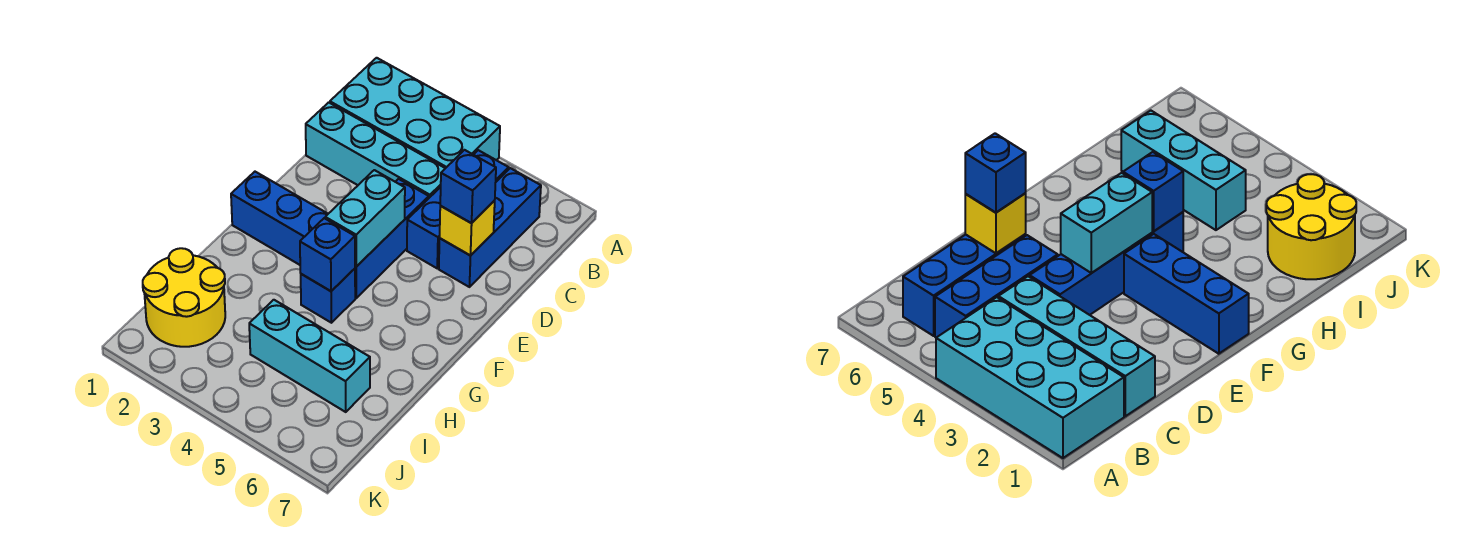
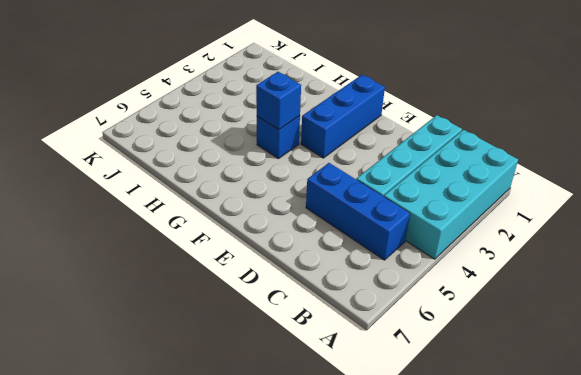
none -> blue 1x3 brick [439,168,541,287]
none -> blue 1x3 brick [355,179,429,298]
none -> yellow 2x2 round brick [143,248,225,347]

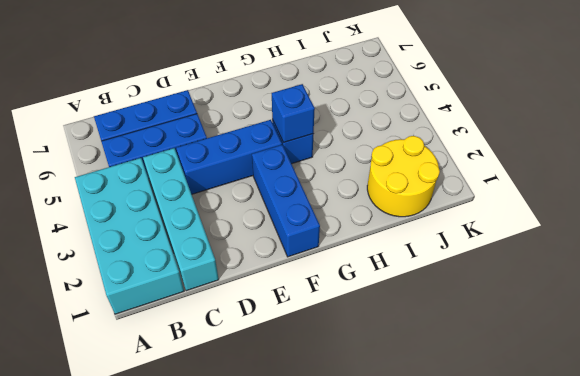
none -> cyan 1x3 brick [249,300,370,412]
none -> yellow 1x1 brick [440,201,495,256]
none -> cyan 1x2 brick [325,170,405,267]

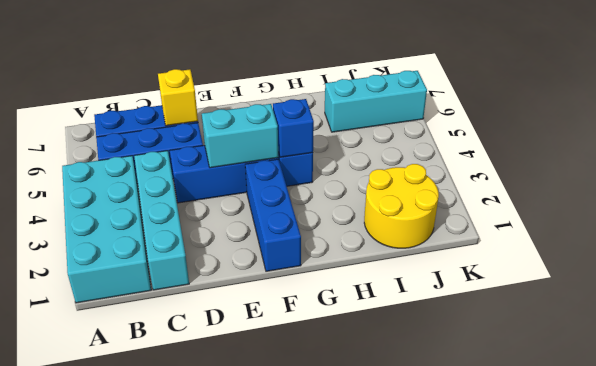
cyan 1x3 brick [325,71,427,132] -> cyan 1x3 brick turned to [249,300,370,412]
none -> blue 1x1 brick [440,150,496,223]

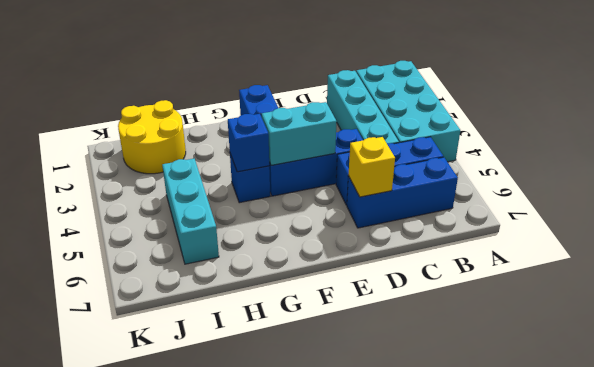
none -> blue 1x1 brick [440,150,496,223]

